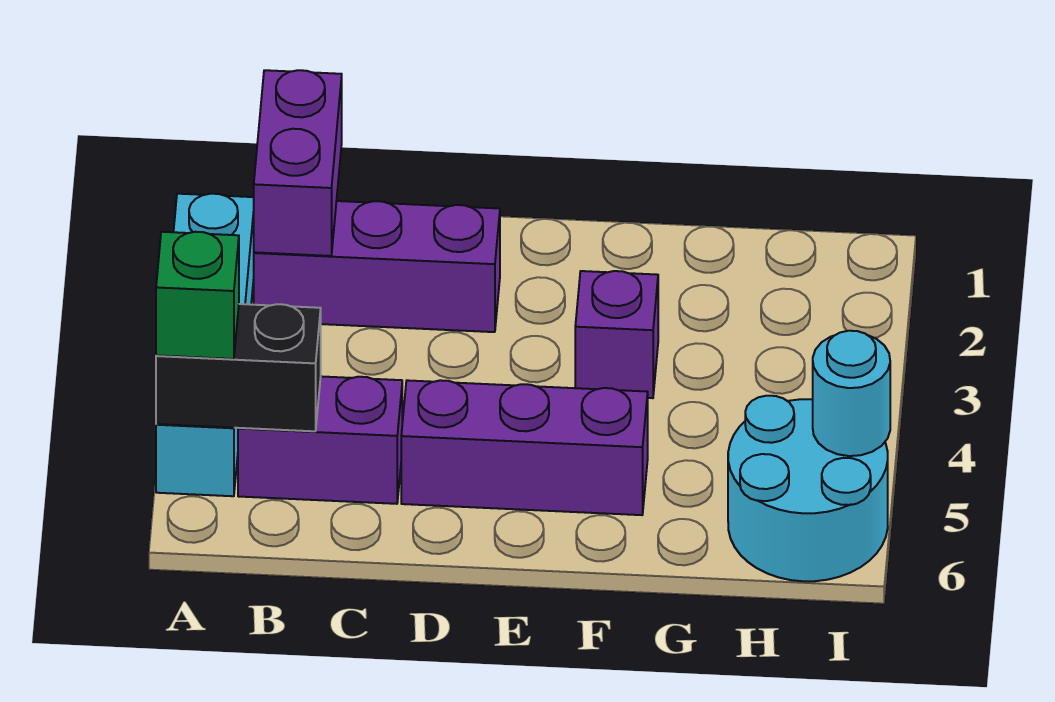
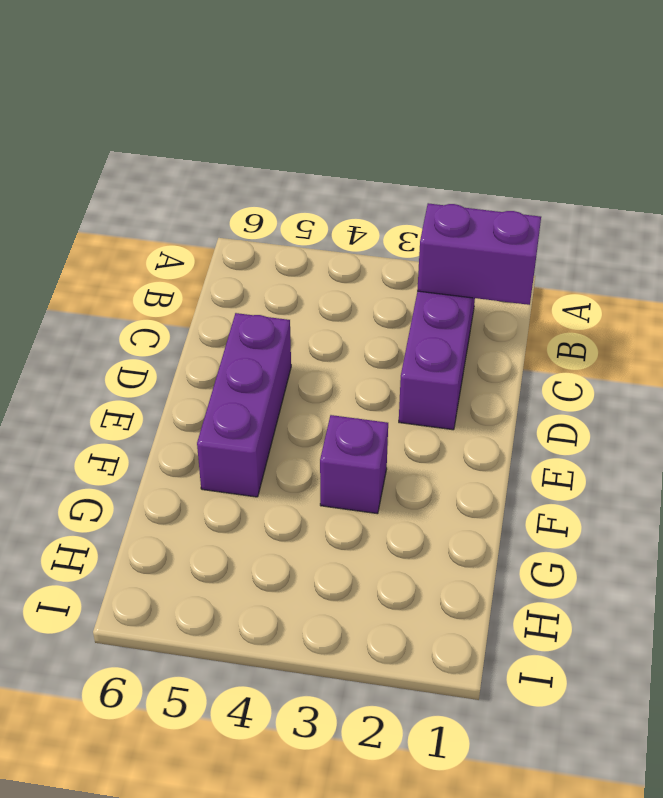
none -> cyan 1x4 brick [156,194,254,496]
none -> purple 1x2 brick [238,376,402,504]

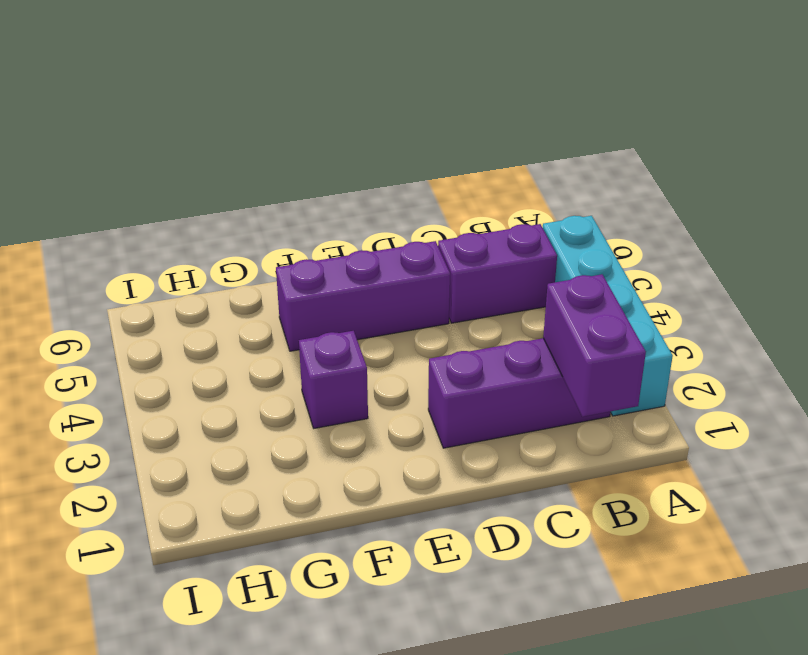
none -> cyan 2x2 round brick [728,396,888,581]
none -> black 1x2 brick [156,304,321,431]

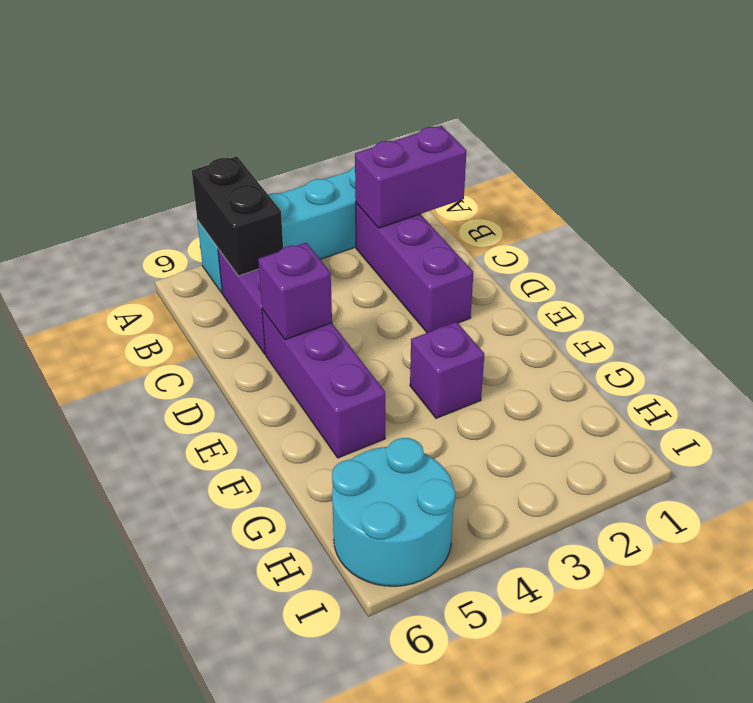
purple 1x1 brick [258,243,332,340] -> none
none -> cyan 1x1 round brick [813,331,890,456]
none -> green 1x1 brick [156,232,239,359]

